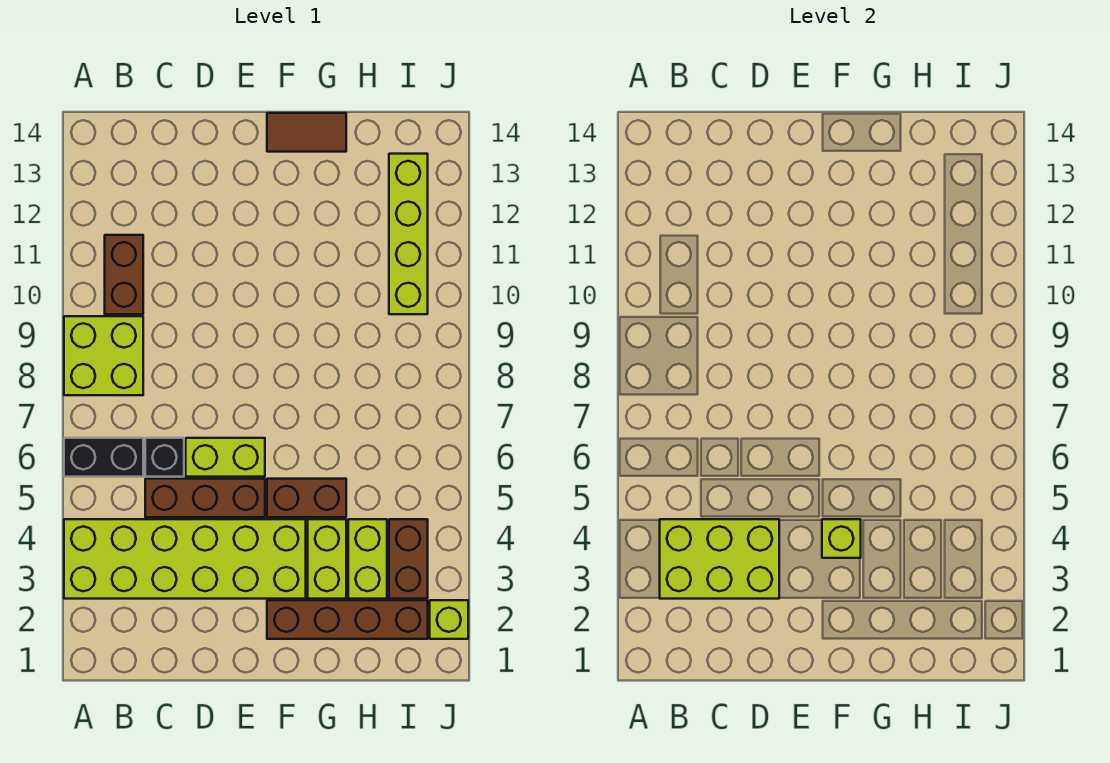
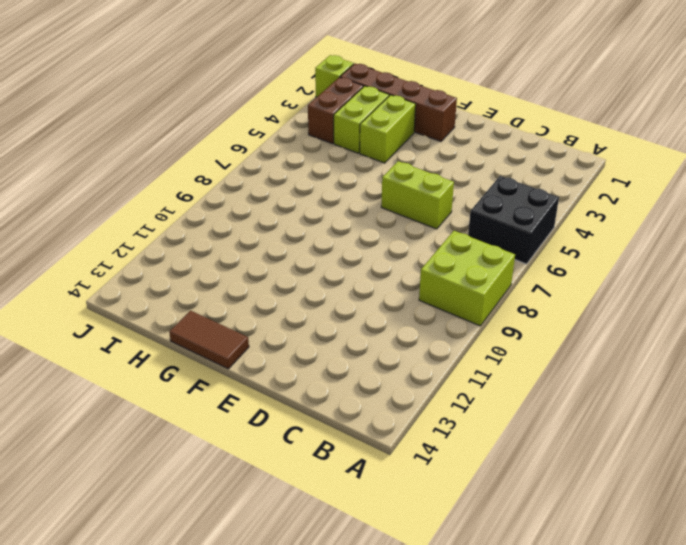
black 2x2 brick [468,176,559,264] -> black 1x2 brick [64,438,143,477]
none -> lime 2x6 brick [64,519,306,599]
none -> brown 1x2 brick [105,235,143,314]
none -> brown 1x3 brick [145,479,265,517]

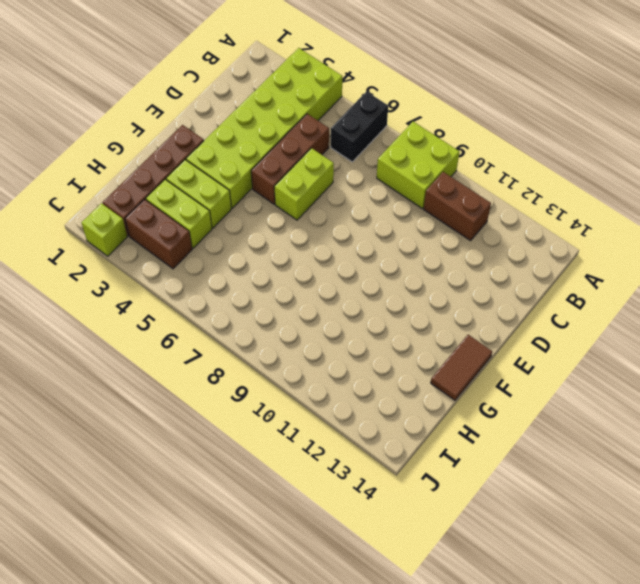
none -> black 1x1 brick [145,438,184,477]
none -> brown 1x2 brick [267,479,346,517]
none -> lime 1x4 brick [389,154,428,314]

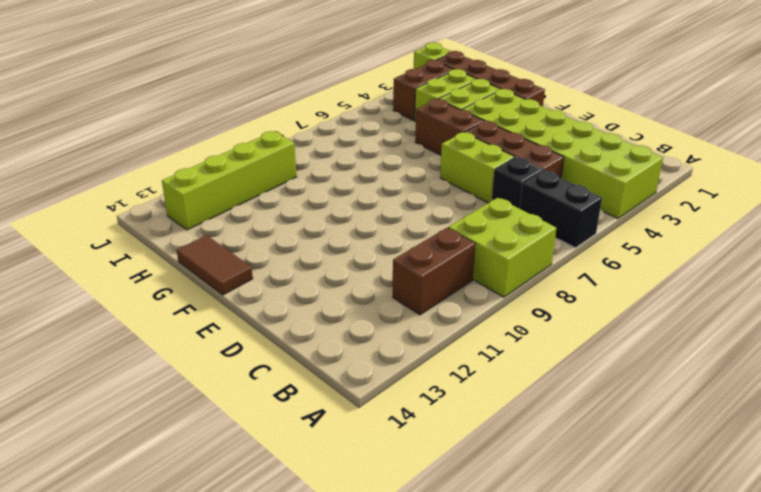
none -> lime 2x3 brick [660,519,779,599]
none -> lime 1x1 brick [822,519,861,558]

